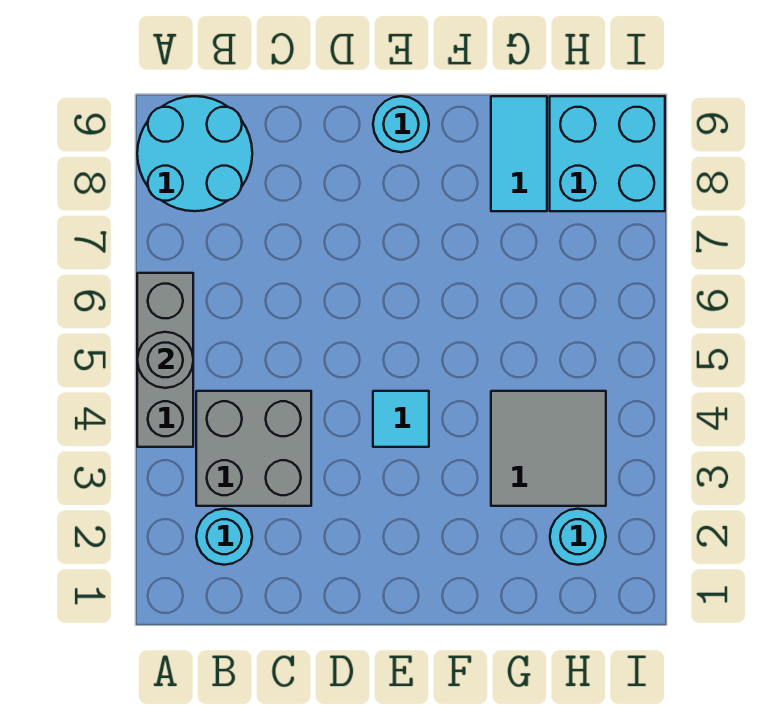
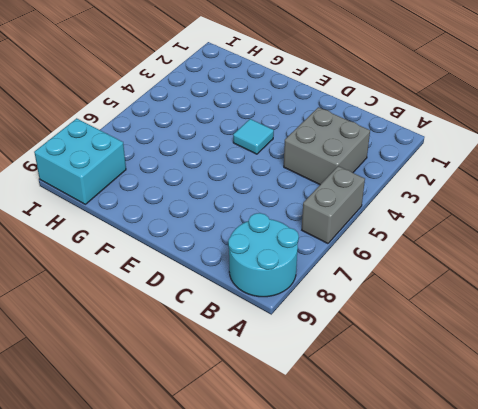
grey 1x2 brick [302,166,365,244] -> grey 1x3 brick [137,273,193,447]
none -> cyan 1x1 round brick [196,509,252,565]
none -> cyan 1x1 round brick [373,96,429,152]

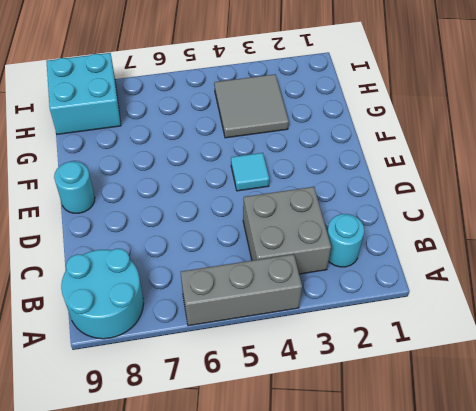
none -> cyan 1x2 tile [491,96,547,211]
none -> cyan 1x1 round brick [550,509,606,565]

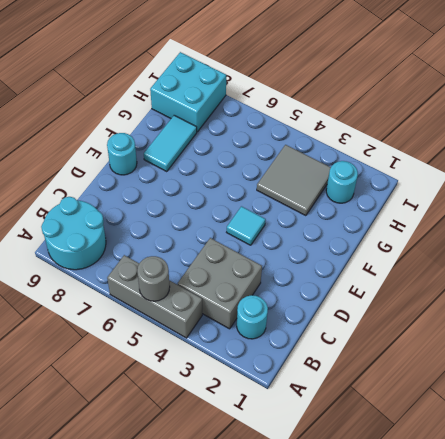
cyan 1x2 tile [144,115,197,172] -> cyan 1x2 tile turned to [491,96,547,211]

